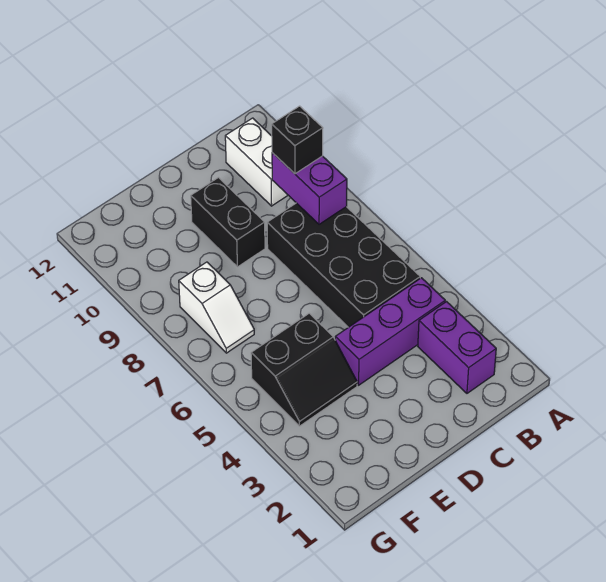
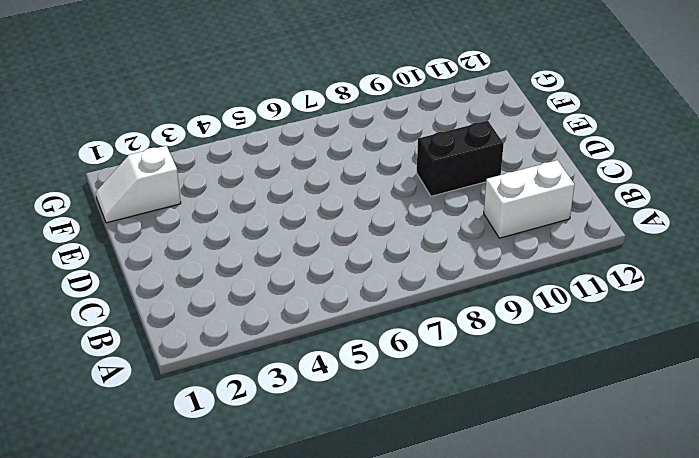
white 1x2 slope [96,146,181,223] -> white 1x2 slope moved to [179,262,254,353]
none -> purple 1x2 brick [418,302,496,393]
none -> purple 1x3 brick [335,278,445,385]

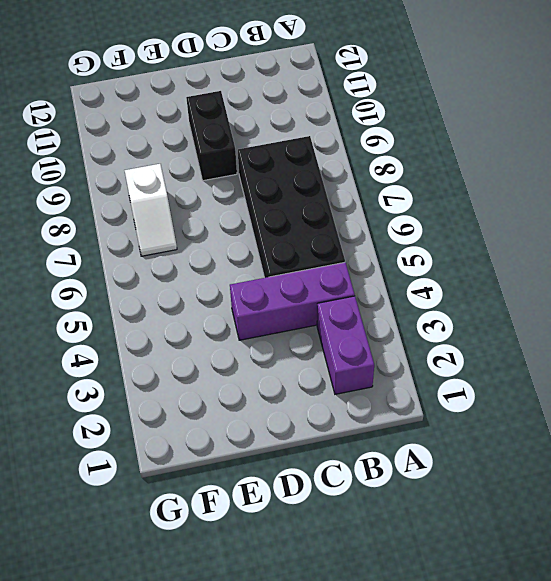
none -> white 1x2 brick [225,118,288,206]
none -> black 2x2 slope [251,313,357,426]

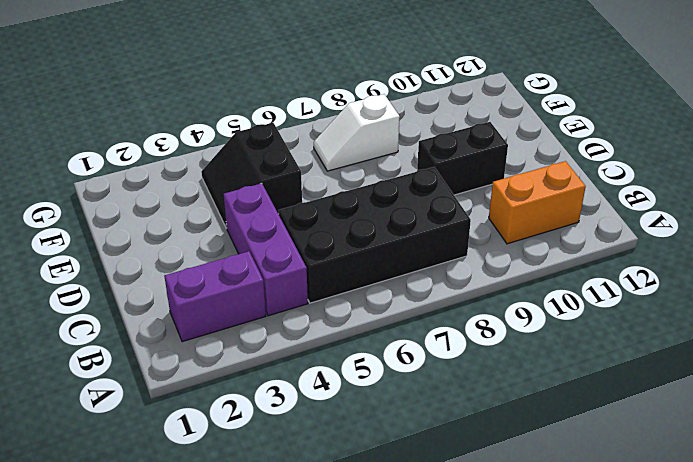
orange 1x2 brick [489,161,586,244] -> white 1x2 brick [225,118,288,206]
none -> purple 1x2 brick [272,153,347,224]
none -> black 1x1 brick [271,106,323,174]

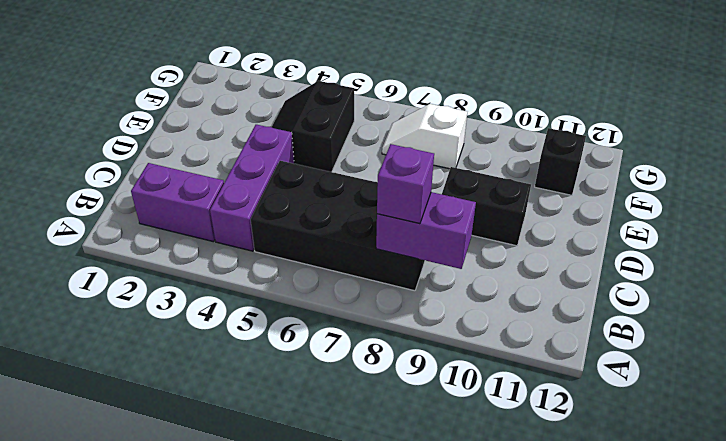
purple 1x1 brick [377,144,434,224] -> none
black 1x1 brick [535,128,586,195] -> black 1x1 brick moved to [271,106,323,174]
none -> white 1x2 brick [225,118,288,206]

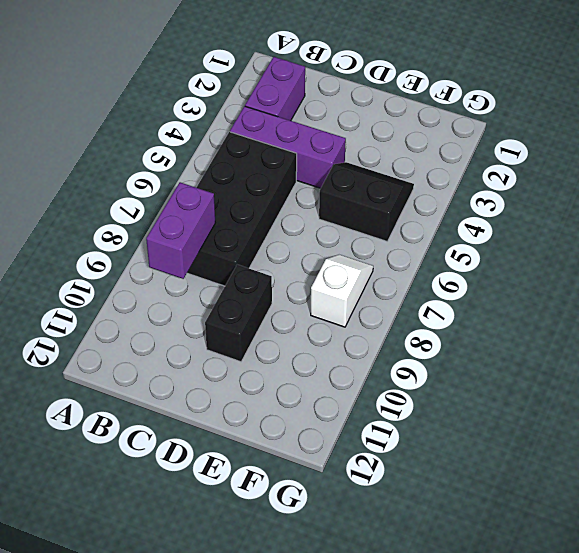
none -> white 1x2 brick [225,118,288,206]
none -> black 1x1 brick [271,106,323,174]

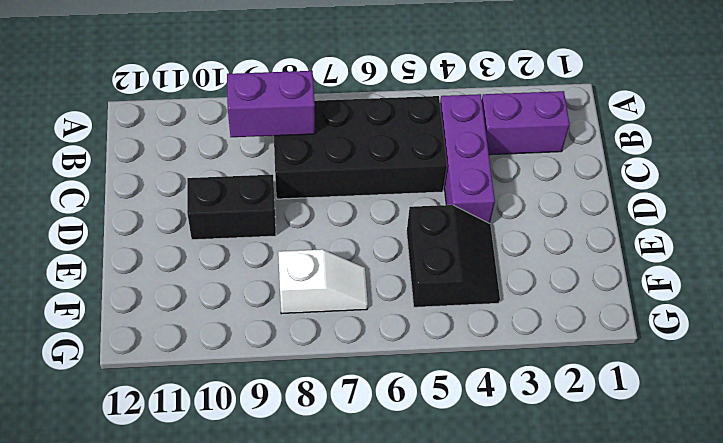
none -> white 1x2 brick [225,118,288,206]
none -> black 1x1 brick [271,106,323,174]

